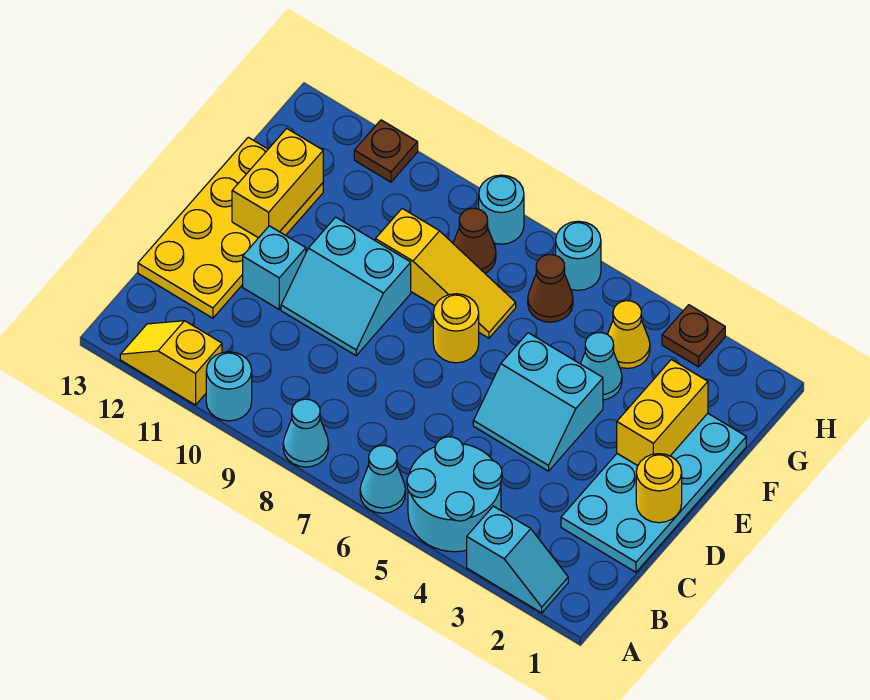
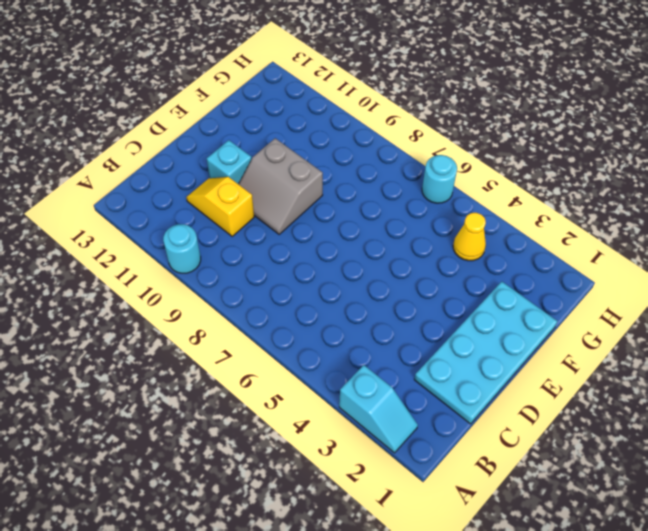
yellow 1x2 slope [186,177,254,236] -> yellow 1x2 slope moved to [120,321,222,405]
grey 2x2 slope [239,138,323,234] -> cyan 2x2 slope [281,217,411,356]
none -> cyan 2x2 round brick [407,437,502,552]
none -> cyan 1x1 cone [360,446,405,513]
none -> cyan 1x1 cone [283,399,329,467]

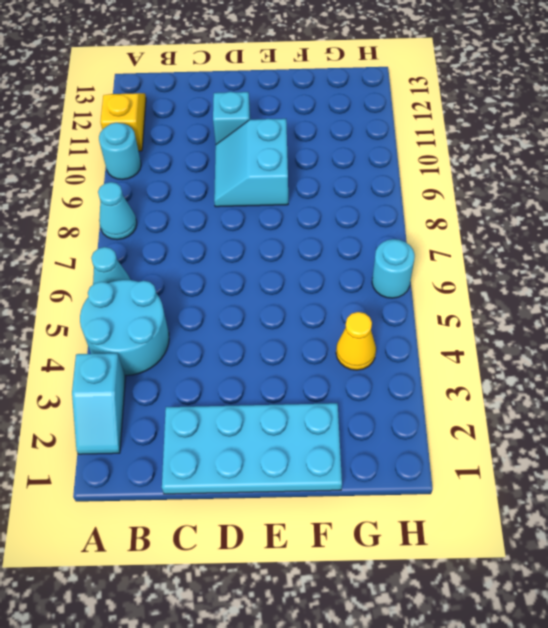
none -> yellow 2x4 plate [138,137,323,318]
none -> cyan 2x2 slope [473,333,603,471]
none -> yellow 1x1 round brick [433,294,479,363]

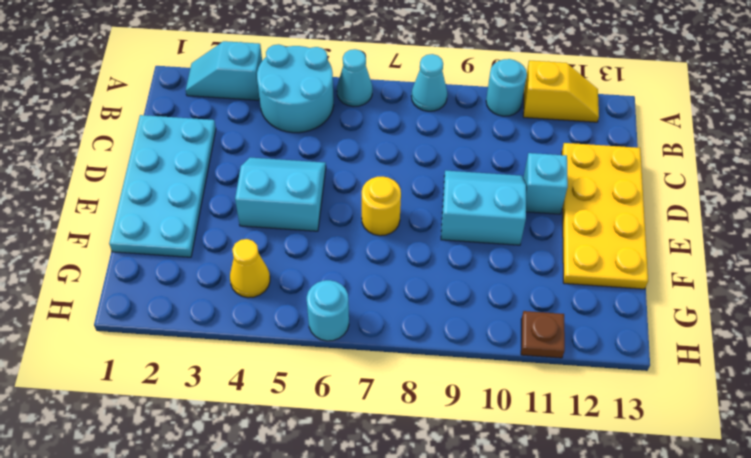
none -> cyan 1x1 cone [581,333,622,400]
none -> yellow 1x3 slope [375,209,516,338]
none -> brown 1x1 cone [528,255,573,322]

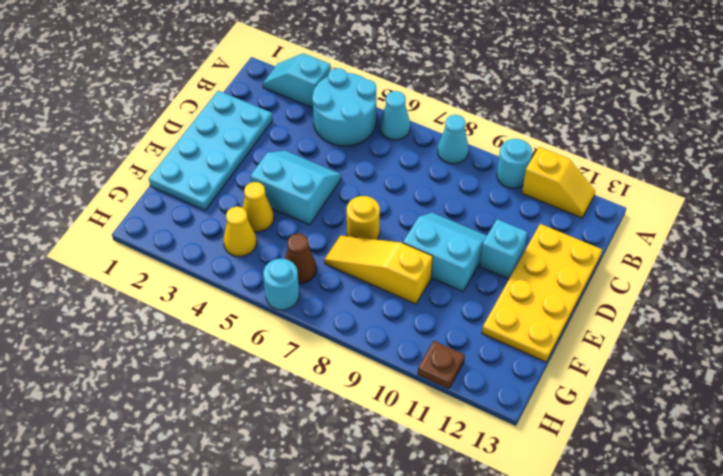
yellow 1x1 cone [243,182,274,232] -> cyan 1x1 cone [581,333,622,400]
none -> brown 1x1 cone [453,208,496,273]
none -> brown 1x1 plate [662,305,725,367]
none -> cyan 1x1 round brick [479,175,524,244]

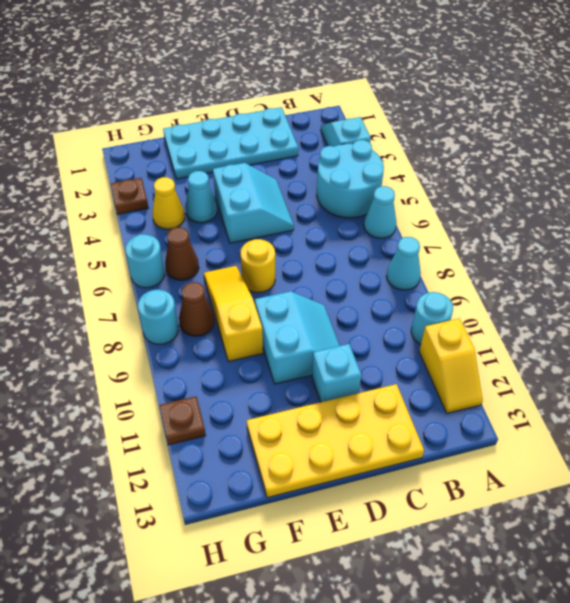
none -> yellow 1x1 round brick [636,454,682,523]
none -> yellow 1x2 brick [617,359,708,466]
none -> yellow 1x2 brick [232,128,323,238]

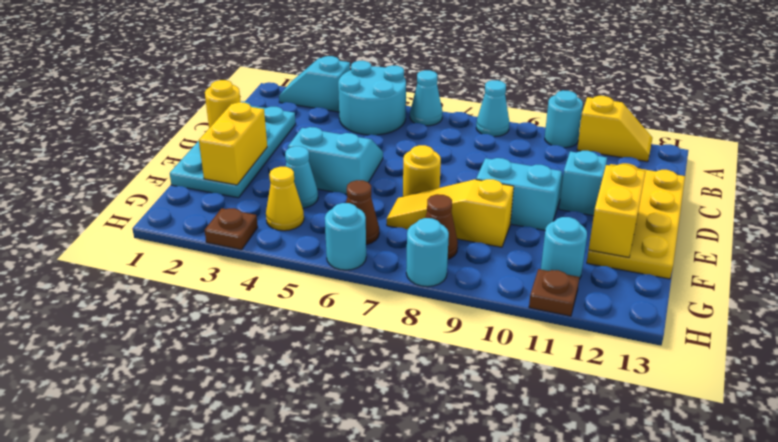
cyan 1x1 round brick [541,217,587,279] -> none

